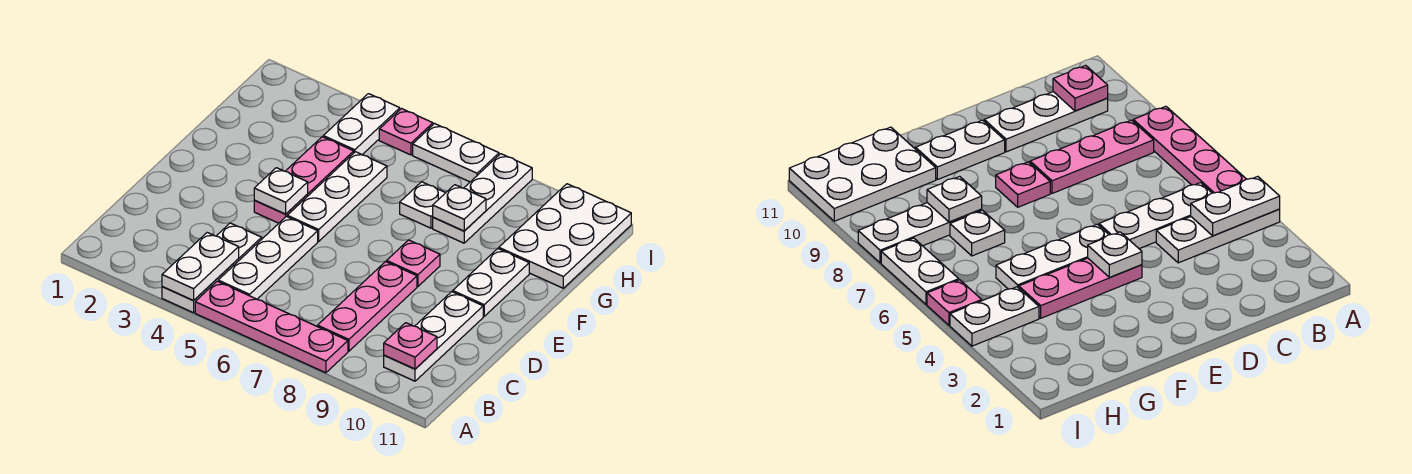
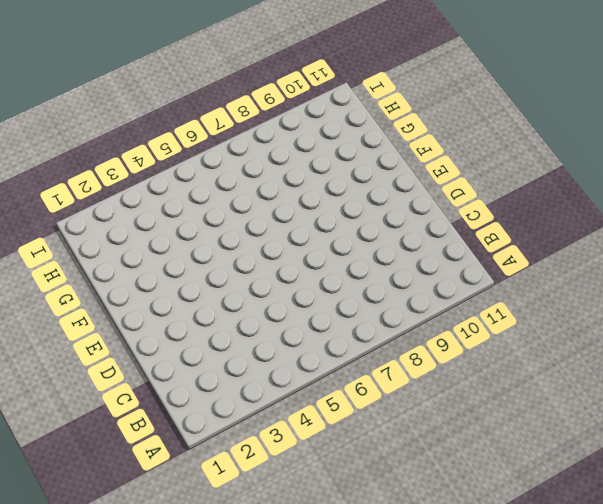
none -> white 1x3 plate [162,223,262,313]
none -> pink 1x4 plate [195,281,348,373]
none -> white 1x3 plate [218,217,318,299]

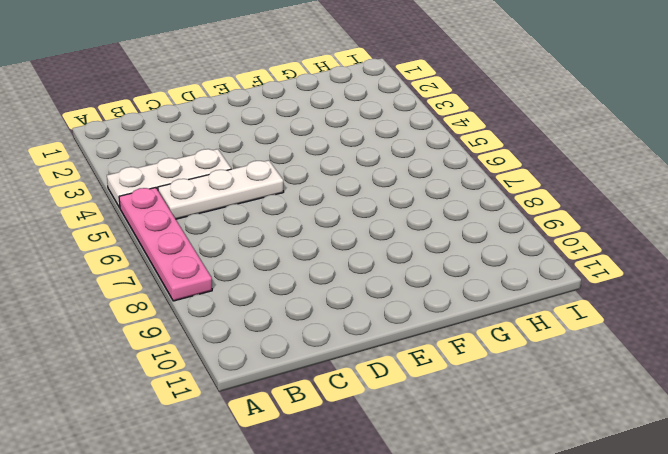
none -> pink 1x3 plate [317,261,417,351]
none -> white 1x3 plate [384,292,483,381]
none -> pink 1x3 plate [254,137,354,223]

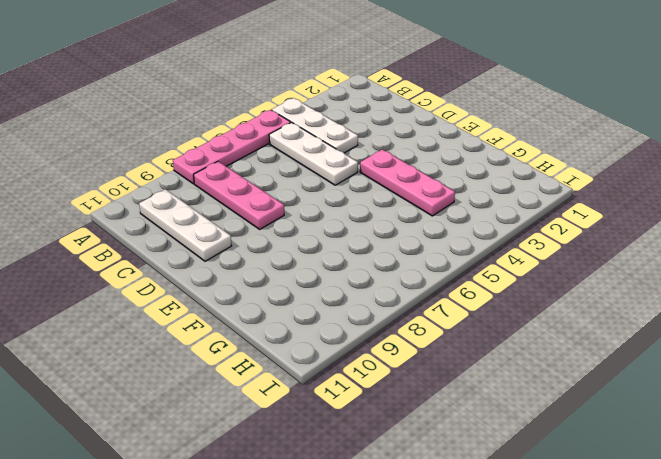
none -> white 1x3 plate [287,152,387,241]
none -> pink 1x1 plate [387,240,440,286]
none -> white 1x2 plate [453,249,529,316]

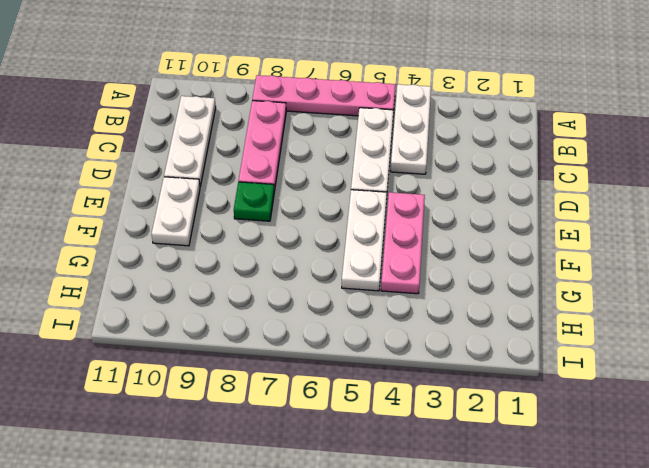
green 1x1 plate [234,182,274,221] -> pink 1x1 plate [387,240,440,286]
none -> white 1x1 plate [400,182,445,228]
none -> white 1x3 plate [433,154,532,243]
none -> white 2x3 plate [499,184,631,288]

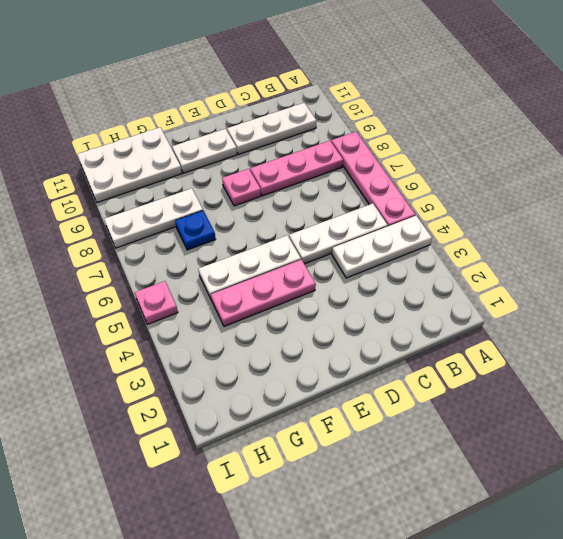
blue 1x1 plate [175,211,216,250] -> white 1x1 plate [400,182,445,228]
none -> white 1x2 plate [323,94,400,155]
none -> white 1x2 plate [413,124,499,182]
none -> white 1x2 plate [162,233,239,301]

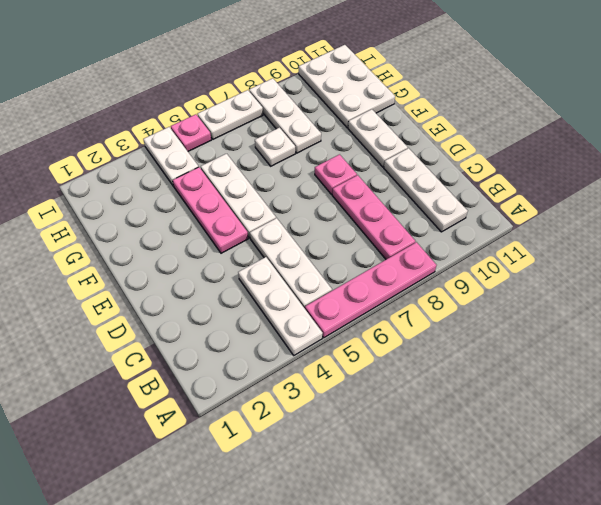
none -> white 1x2 plate [162,233,239,301]
none -> pink 1x1 plate [384,323,437,369]
none -> white 1x1 plate [254,168,308,214]

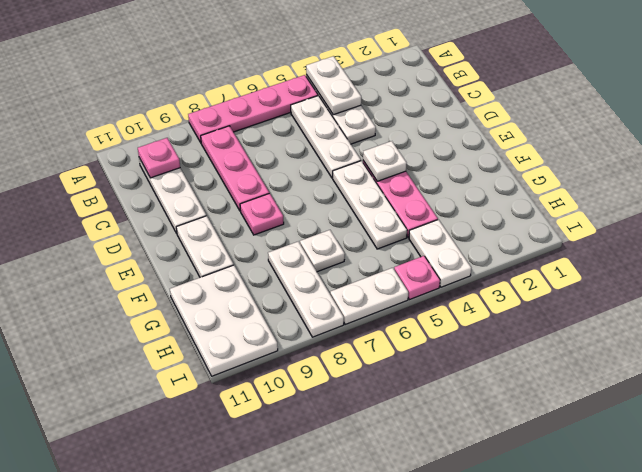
none -> white 1x1 plate [433,185,486,231]

